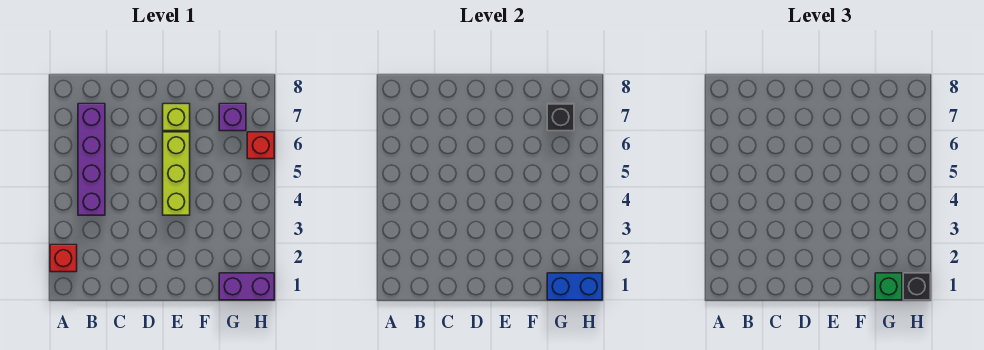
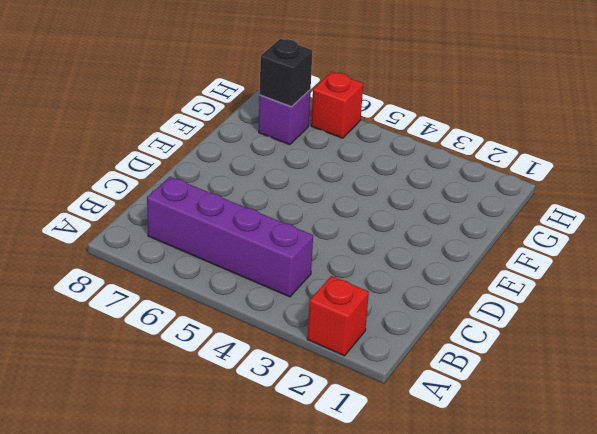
none -> lime 1x3 brick [163,132,190,215]
none -> lime 1x1 brick [163,104,190,131]

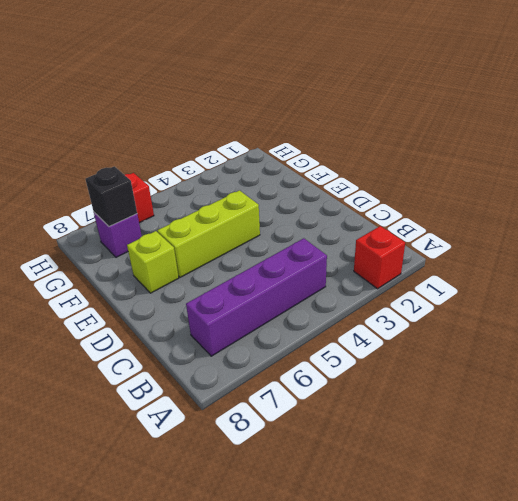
none -> purple 1x2 brick [219,273,274,300]
none -> blue 1x2 brick [547,273,602,300]

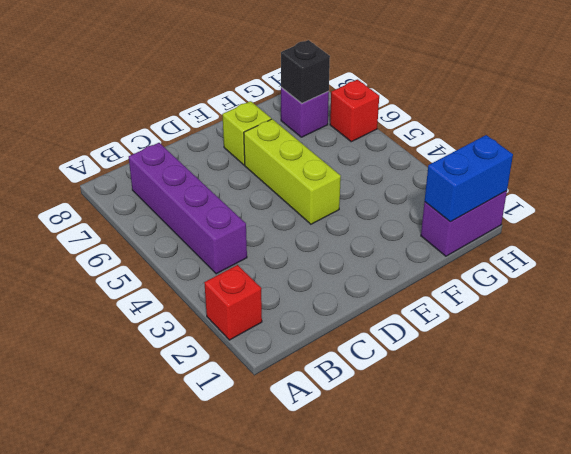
none -> green 1x1 brick [875,273,902,300]
none -> black 1x1 brick [903,273,930,300]

